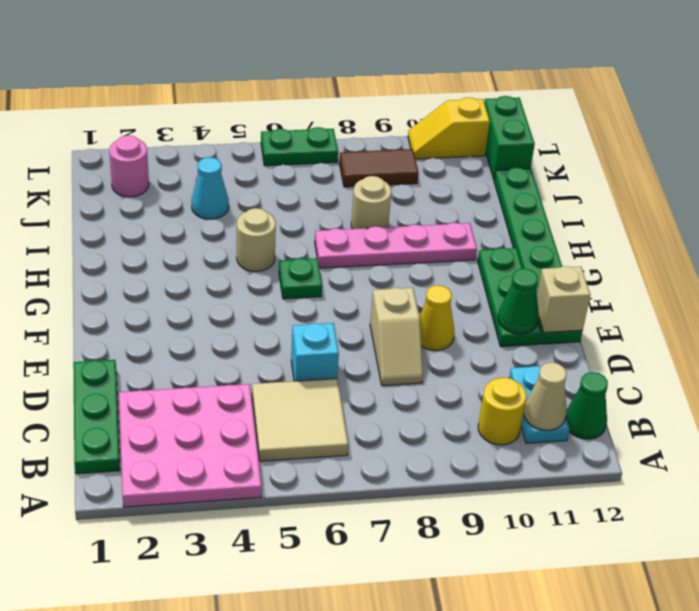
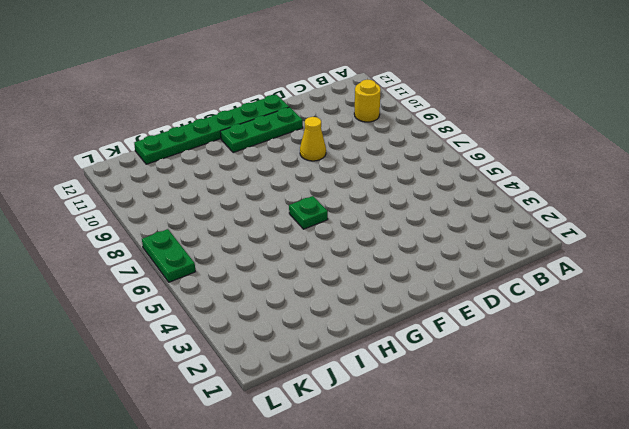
none -> pink 3x3 plate [119,384,262,507]
none -> green 1x3 plate [73,360,120,474]
none -> tan 2x2 tile [252,379,348,461]

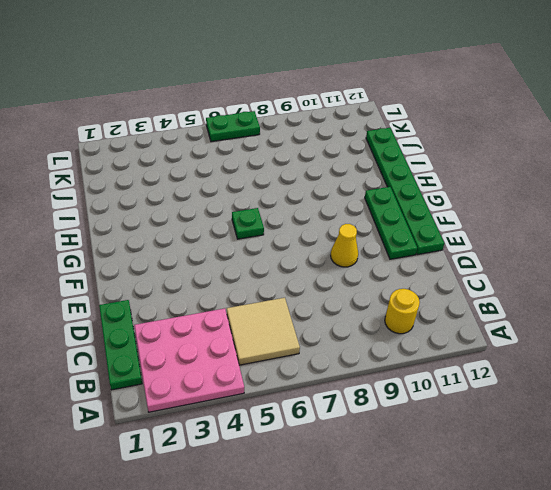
none -> cyan 1x2 plate [509,366,570,443]
none -> green 1x1 cone [566,372,608,439]
none -> cyan 1x1 brick [291,323,339,381]

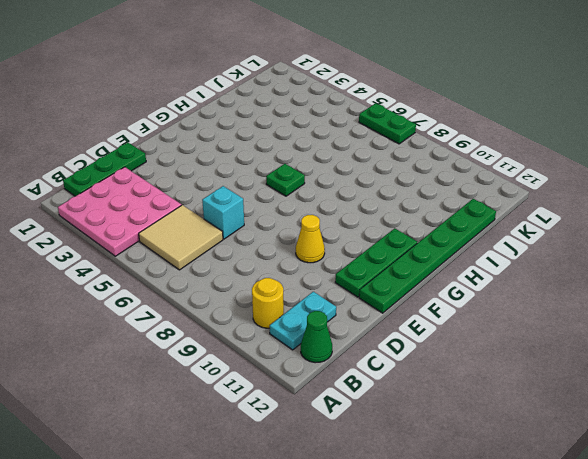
none -> tan 1x2 slope [370,288,423,386]
none -> tan 1x1 round brick [237,208,276,272]
none -> pink 1x4 plate [315,223,477,268]

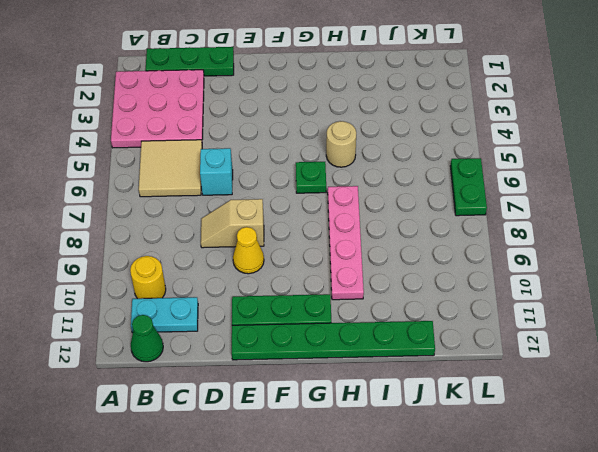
none -> tan 1x1 round brick [351,176,391,229]
none -> cyan 1x1 cone [191,157,229,219]
none -> pink 1x1 round brick [109,135,149,197]

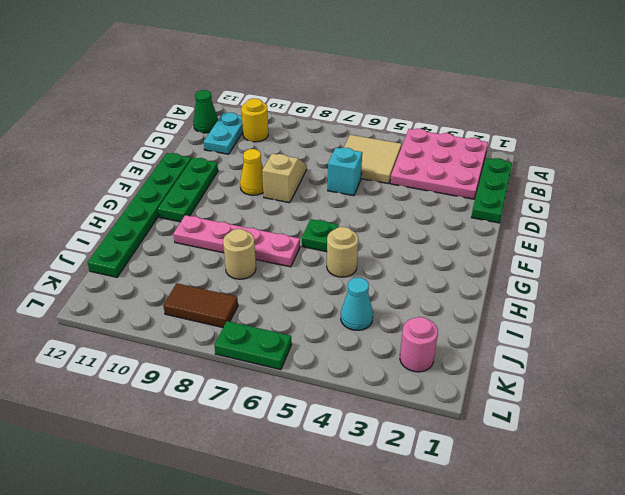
none -> green 1x2 brick [484,96,535,179]
none -> yellow 1x2 slope [408,97,490,159]
none -> tan 1x1 cone [524,362,567,430]

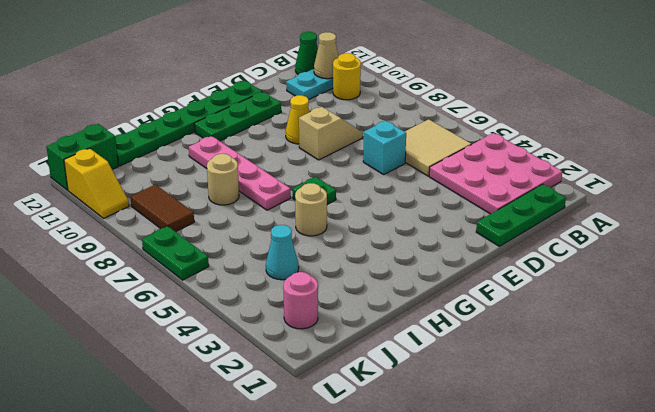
none -> green 1x1 cone [498,269,539,334]
none -> tan 1x1 brick [537,266,590,333]

